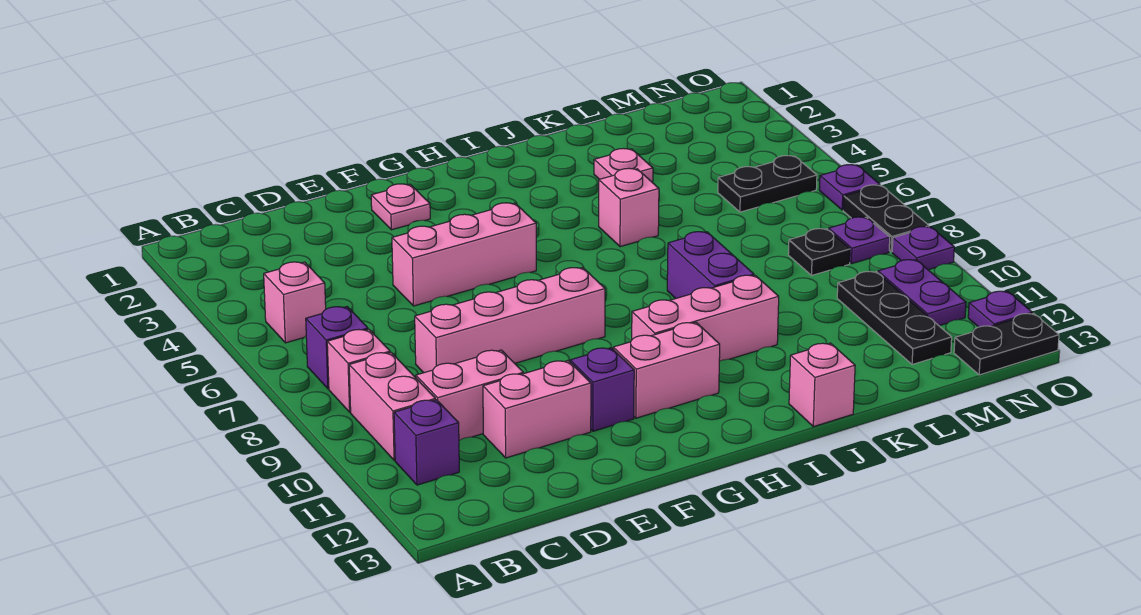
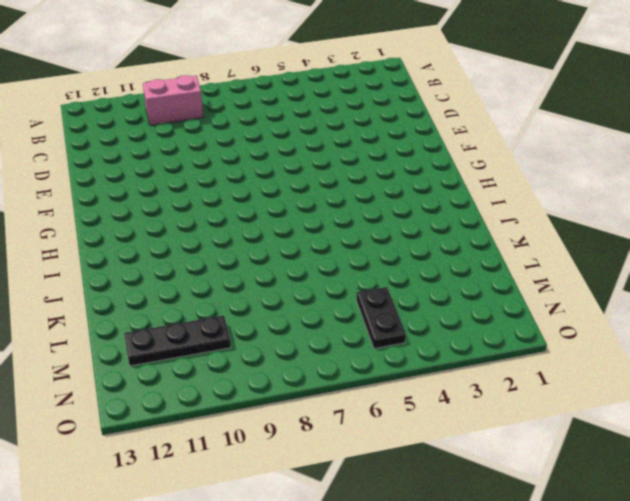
none -> pink 1x1 brick [264,262,326,343]
none -> purple 1x1 brick [306,307,368,389]
none -> pink 1x1 brick [327,329,390,412]

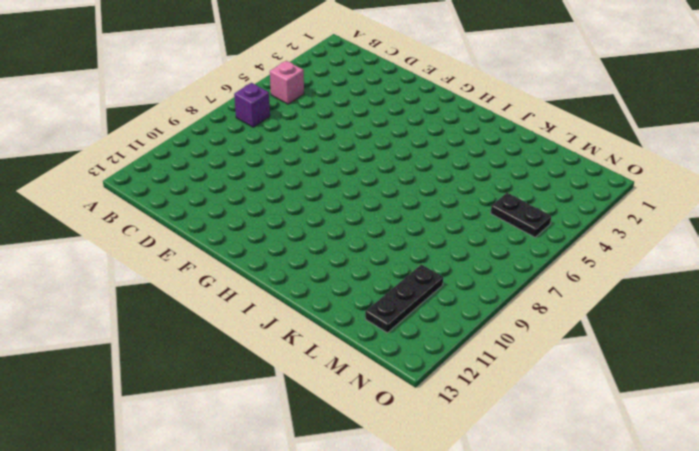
none -> pink 1x1 brick [327,329,390,412]
none -> pink 1x2 brick [349,352,435,460]
none -> purple 1x1 brick [394,400,459,485]

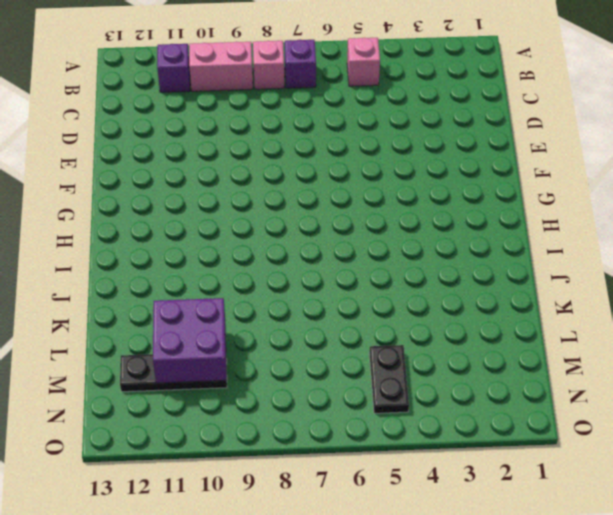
purple 2x2 brick [153,298,226,383] -> none
none -> pink 1x2 brick [416,350,524,441]
none -> pink 1x4 brick [415,268,605,373]
none -> pink 1x2 brick [483,361,591,458]

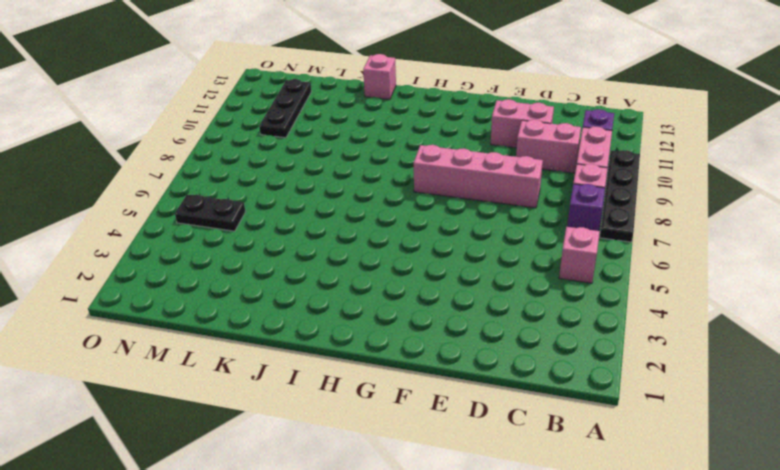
black 1x4 plate [600,150,640,242] -> none
none -> pink 1x3 brick [392,203,536,306]
none -> pink 1x1 plate [371,184,430,230]
none -> purple 1x1 brick [570,348,634,431]

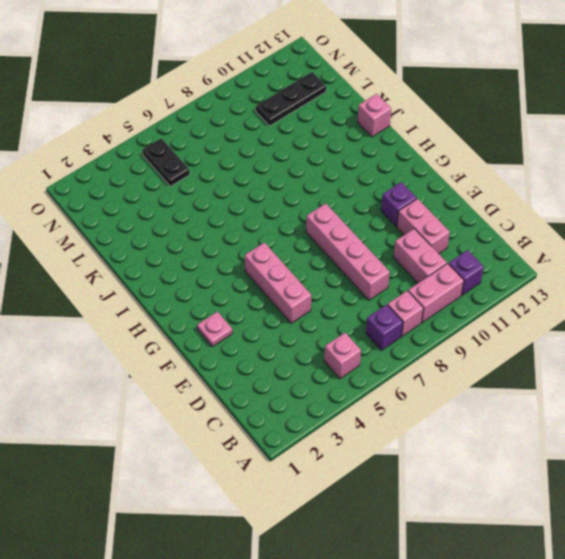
none -> pink 1x2 brick [613,322,720,418]
none -> pink 1x3 brick [632,275,779,361]
none -> pink 1x1 brick [599,168,659,247]

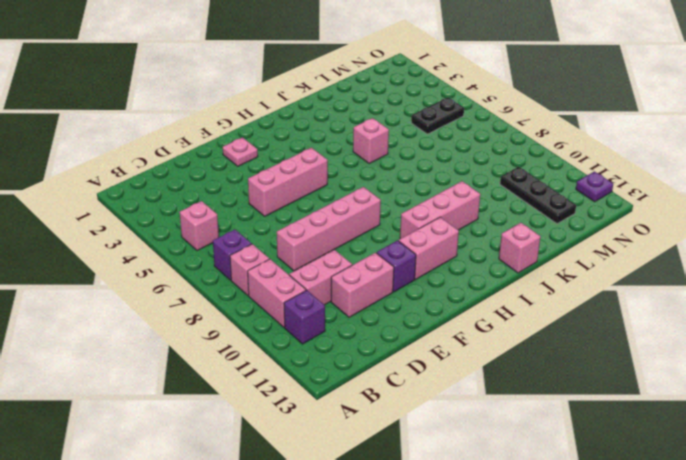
none -> purple 1x2 brick [667,232,754,298]
none -> pink 1x1 plate [594,148,653,183]
none -> black 1x1 plate [788,229,850,275]

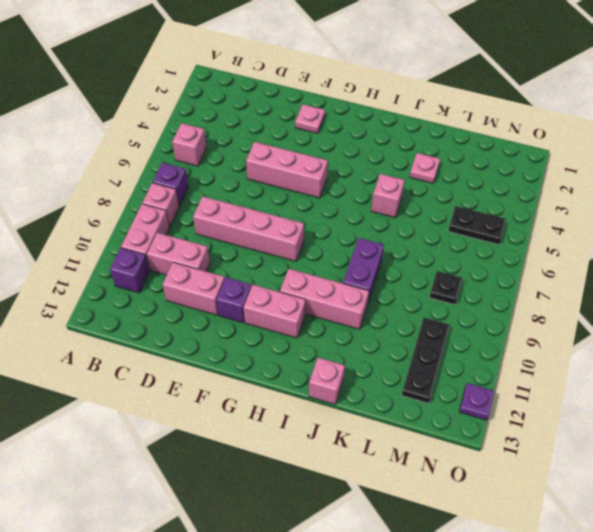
none -> purple 1x1 plate [829,217,890,264]
none -> purple 1x2 plate [878,260,966,326]
none -> black 1x2 plate [954,313,1059,375]

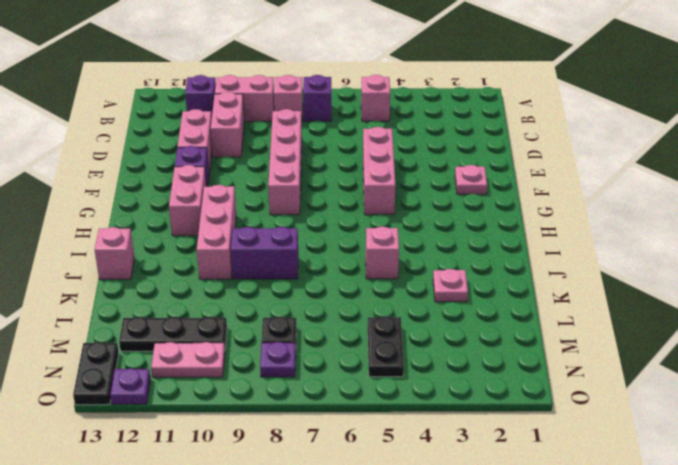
pink 1x2 plate [151,342,225,377] -> purple 1x2 plate [878,260,966,326]
none -> purple 1x1 plate [819,165,880,210]
none -> black 1x2 plate [843,185,929,252]
none -> purple 1x1 plate [892,227,954,270]

